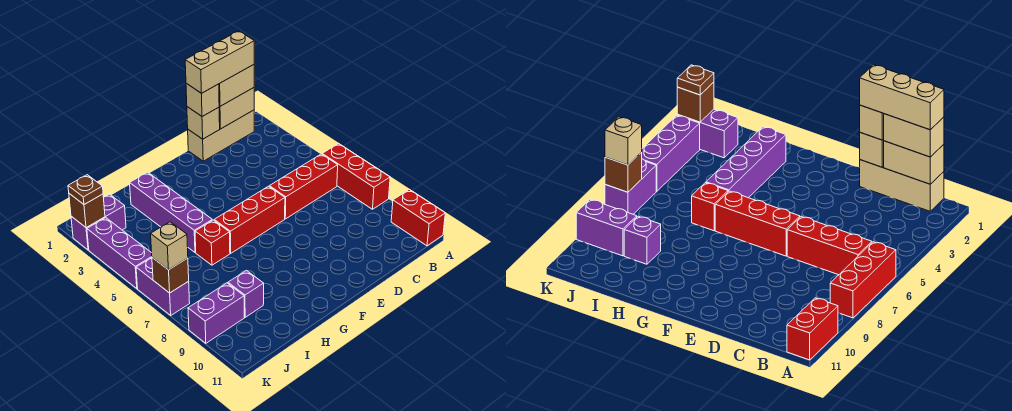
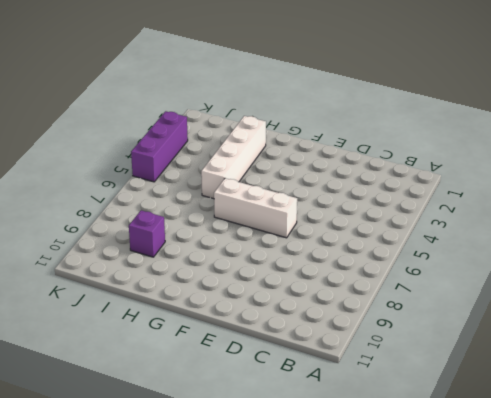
white 1x3 brick [214,178,297,238] -> red 1x3 brick [214,186,285,253]
white 1x4 brick [201,116,266,199] -> purple 1x4 brick [130,172,212,252]
none -> red 1x3 brick [322,144,390,209]
none -> red 1x2 brick [391,190,445,246]
none -> tan 1x3 brick [188,110,254,161]

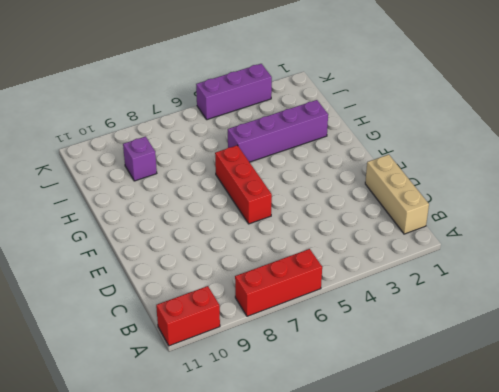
none -> red 1x3 brick [269,154,338,219]
none -> red 1x1 brick [195,220,230,265]
none -> purple 1x2 brick [71,194,126,250]

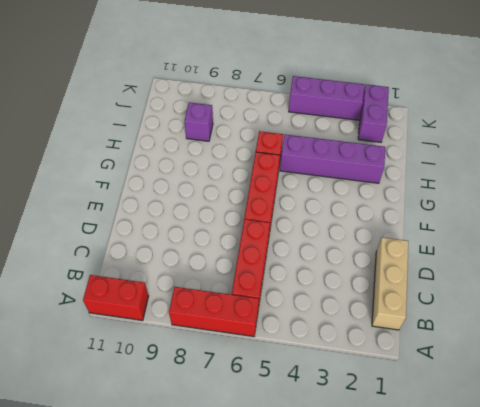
none -> purple 1x2 brick [188,283,244,343]
none -> purple 1x2 brick [136,258,190,315]
none -> tan 1x2 brick [219,88,254,129]

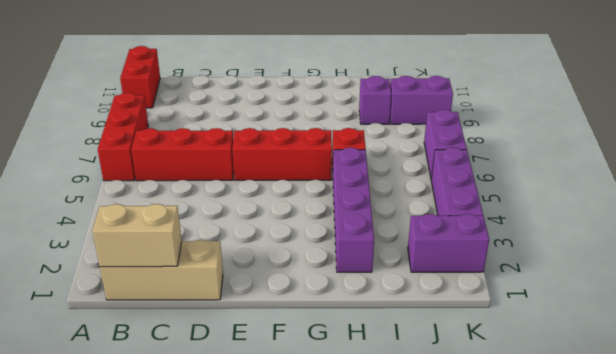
none -> tan 1x1 brick [187,107,220,139]
none -> brown 1x1 brick [69,194,105,228]
none -> brown 1x1 brick [152,258,189,293]

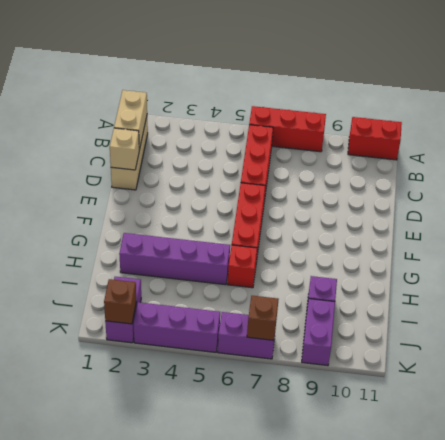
none -> tan 1x2 brick [219,65,254,106]
none -> tan 1x1 brick [186,83,219,116]
none -> brown 1x1 plate [68,175,103,205]

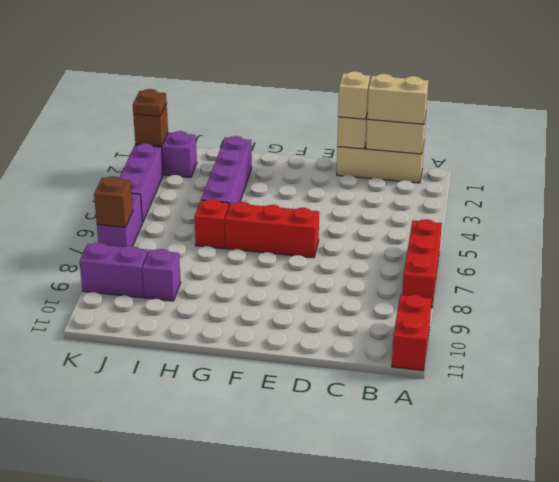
none -> red 1x3 brick [269,154,338,219]
none -> tan 1x1 brick [151,222,188,270]
none -> tan 1x3 brick [185,31,254,93]

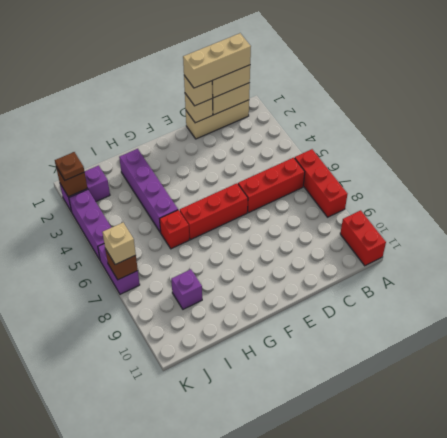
none -> purple 1x2 brick [188,283,244,343]

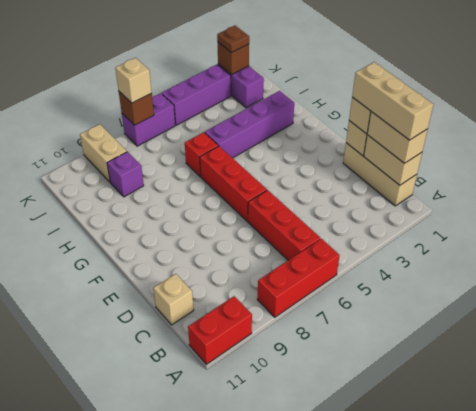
tan 1x1 brick [153,274,194,325] -> none
tan 1x2 brick [80,124,127,182] -> purple 1x2 brick [188,283,244,343]

